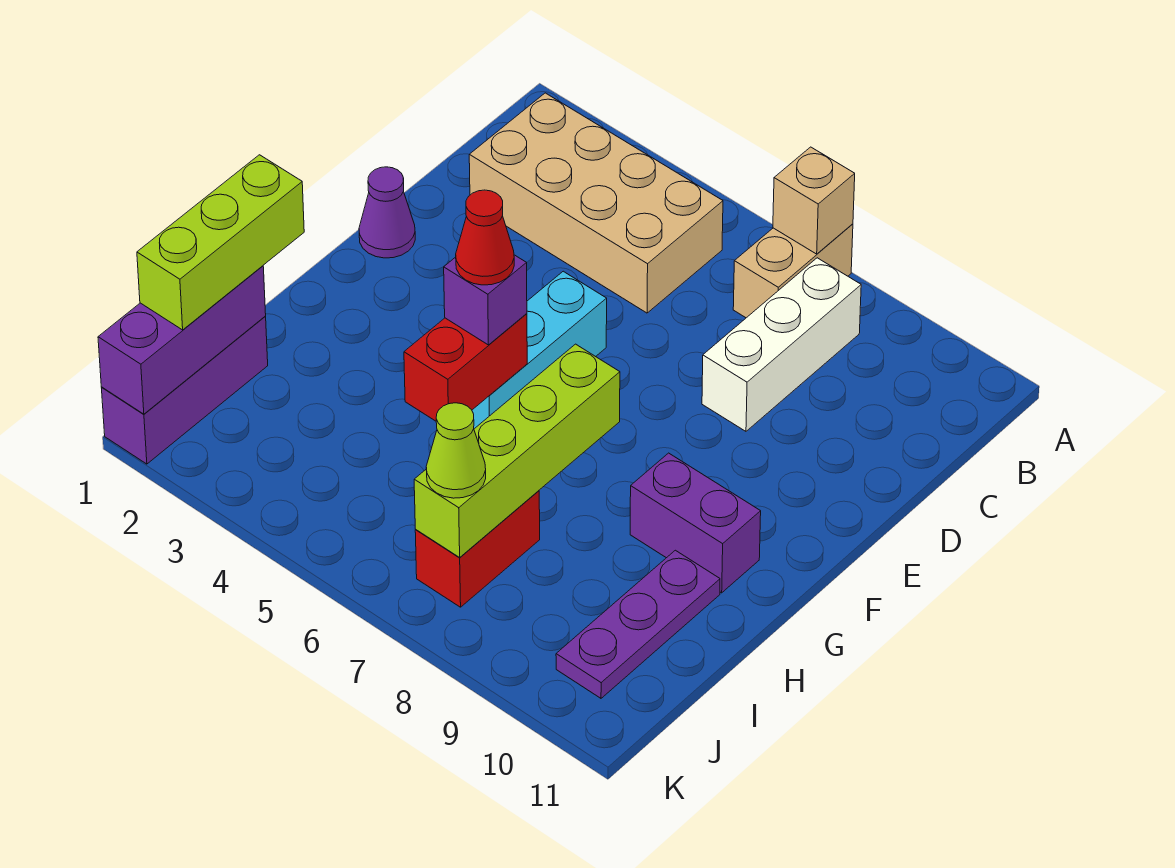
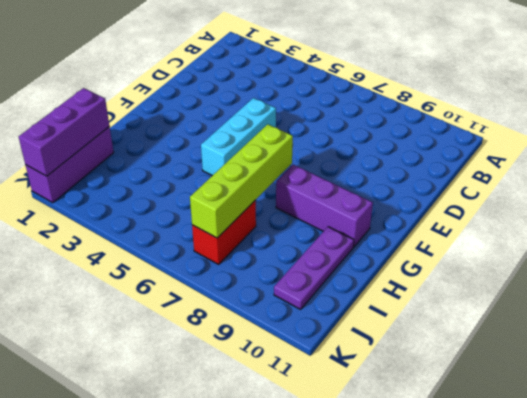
purple 1x3 brick [276,165,373,247] -> purple 1x2 brick [630,453,761,593]
none -> tan 1x2 brick [733,224,853,318]
none -> tan 2x4 brick [469,93,723,313]
none -> white 1x3 brick [702,258,861,431]

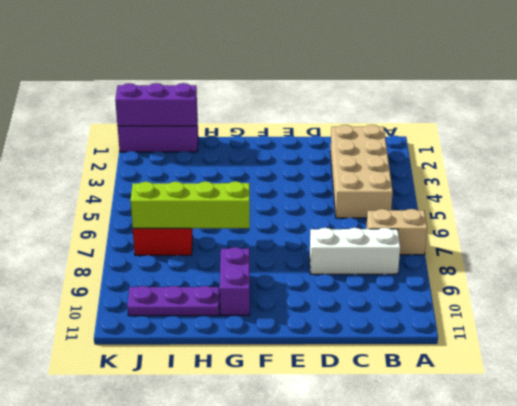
none -> purple 1x1 cone [359,167,415,258]
none -> cyan 1x3 brick [472,271,607,429]
none -> tan 1x1 brick [773,147,855,254]

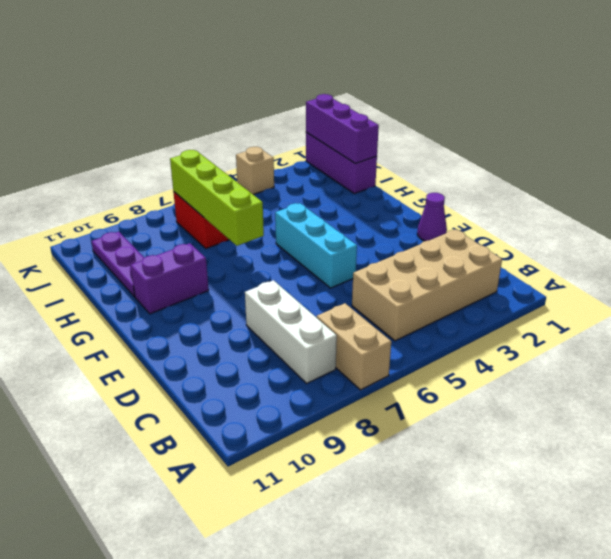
tan 1x1 brick [236,147,274,195] -> tan 1x1 brick moved to [773,147,855,254]
none -> red 1x2 brick [404,314,527,421]
none -> purple 1x1 brick [444,255,527,345]
none -> lime 1x3 brick [137,155,304,330]

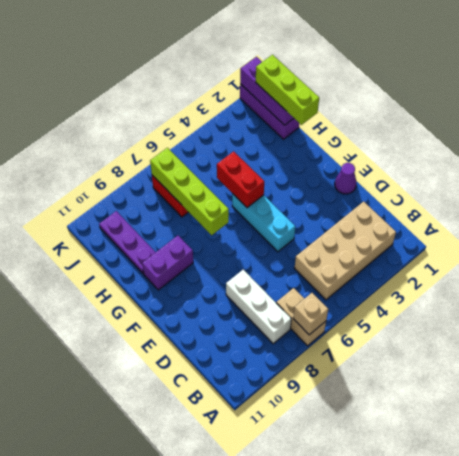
none -> purple 1x1 brick [444,255,527,345]
none -> lime 1x1 cone [426,403,486,498]
none -> red 1x1 cone [456,190,514,285]

